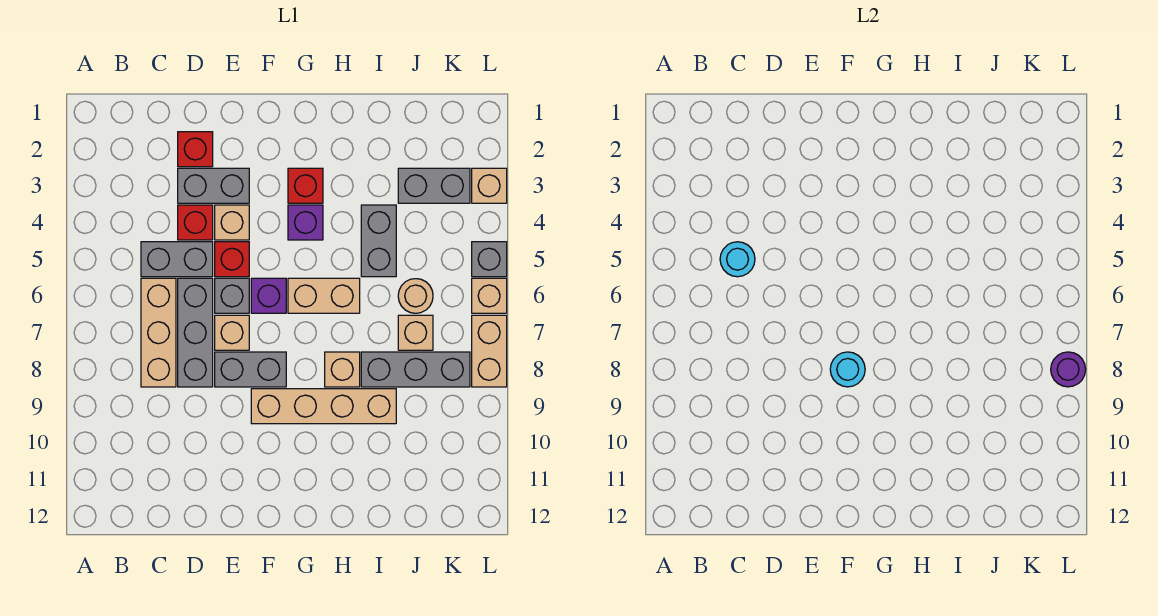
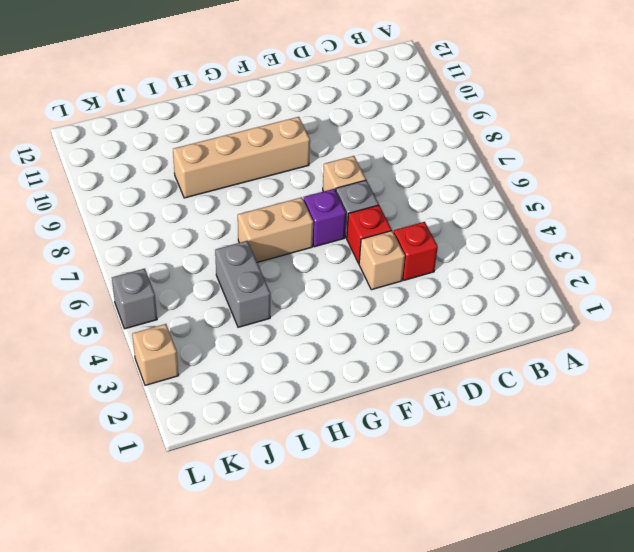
none -> grey 1x2 brick [141,242,213,277]
none -> tan 1x3 brick [141,278,176,387]
none -> red 1x1 brick [178,132,213,167]

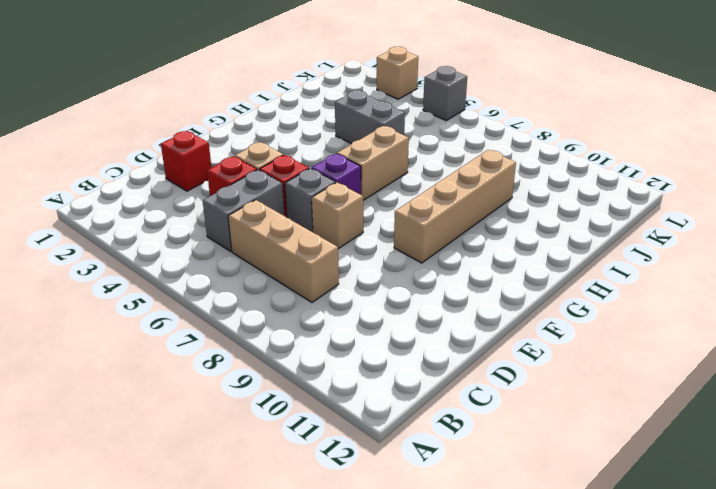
none -> grey 1x2 brick [178,168,249,203]
none -> grey 1x3 brick [178,278,213,387]
none -> grey 1x2 brick [215,352,286,387]

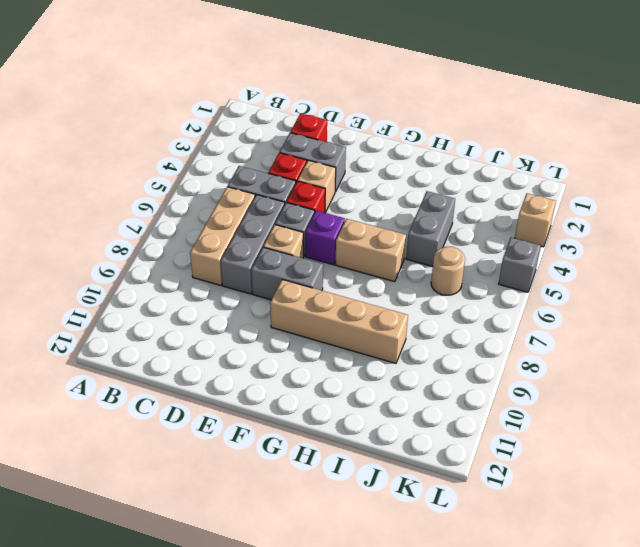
none -> red 1x1 brick [288,168,323,203]
none -> purple 1x1 brick [288,205,323,240]
none -> tan 1x1 brick [325,352,360,387]

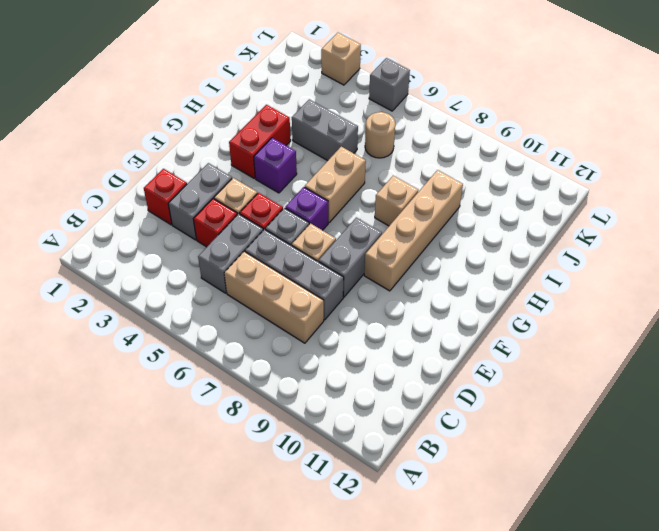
red 1x2 brick [229,105,291,178] -> red 1x1 brick [288,168,323,203]
none -> grey 1x3 brick [361,352,470,387]
none -> grey 1x2 brick [398,168,470,203]
none -> tan 1x1 brick [398,315,433,350]

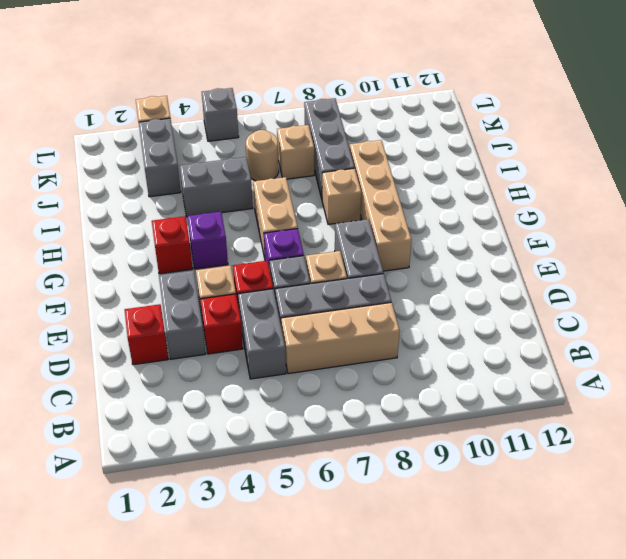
none -> tan 1x1 brick [472,278,507,313]
none -> tan 1x2 brick [472,315,507,387]
none -> cyan 1x1 round brick [720,242,755,277]

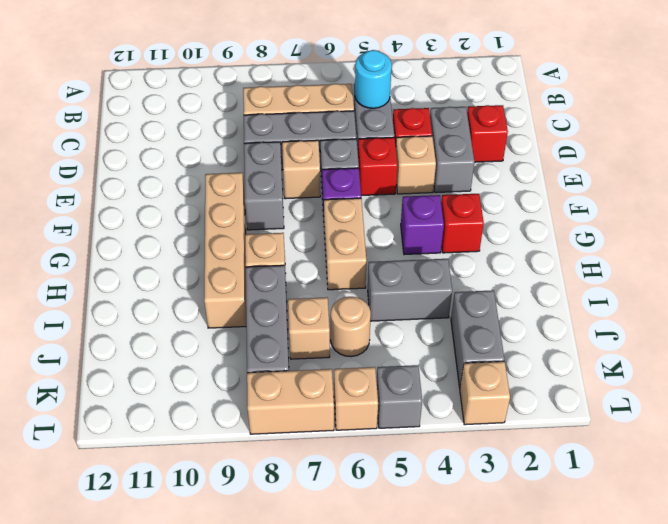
none -> cyan 1x1 round brick [830,352,865,387]
none -> purple 1x1 round brick [1051,352,1086,387]

